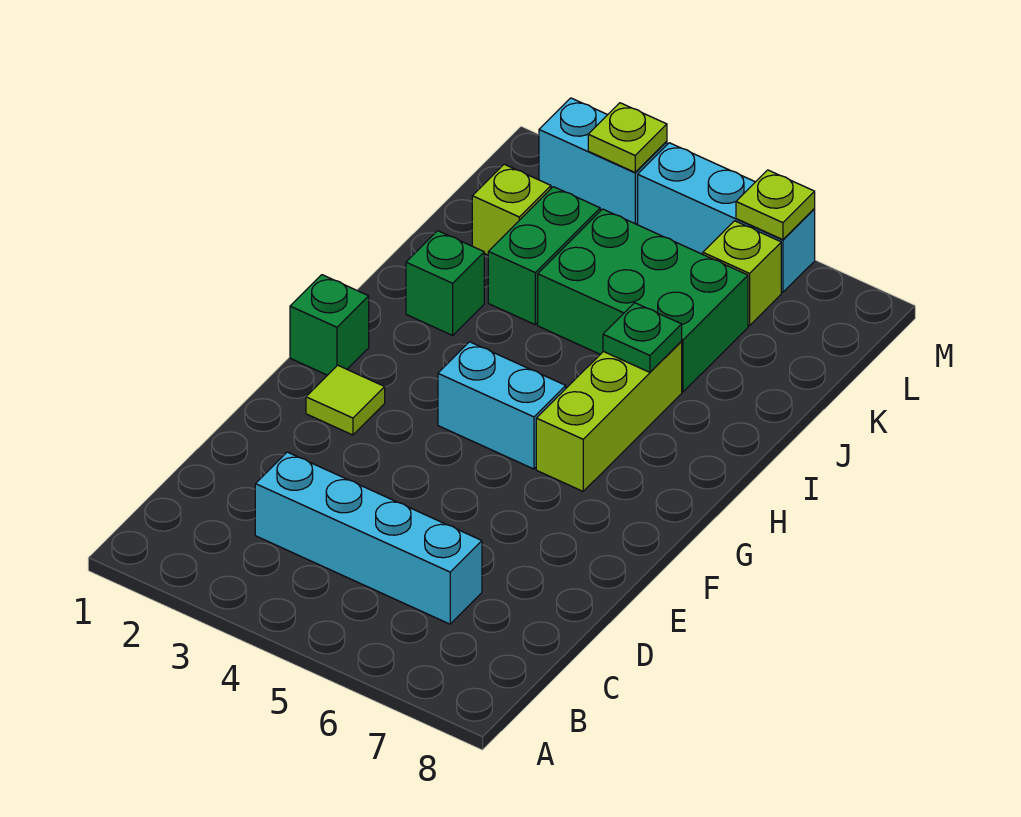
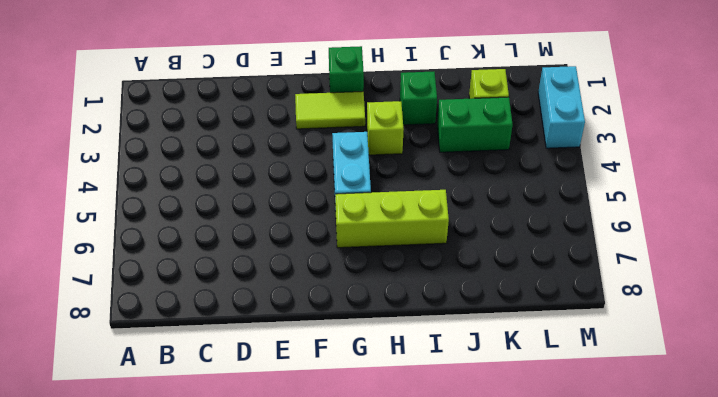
lime 1x2 tile [295,91,365,129] -> lime 1x1 tile [306,365,385,435]
lime 1x1 brick [367,101,404,155] -> lime 1x1 brick moved to [703,221,781,326]
none -> cyan 1x4 brick [255,452,482,624]
none -> green 2x3 brick [538,209,748,392]
none -> cyan 1x3 brick [638,143,815,292]

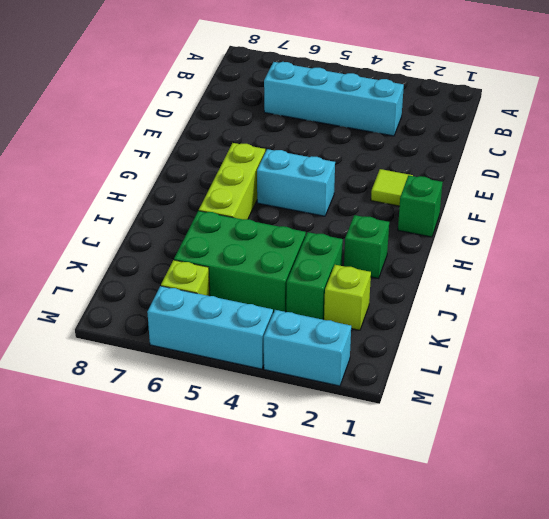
none -> green 1x1 plate [603,303,682,372]
none -> lime 1x1 plate [588,103,667,172]
none -> lime 1x1 plate [736,170,815,240]

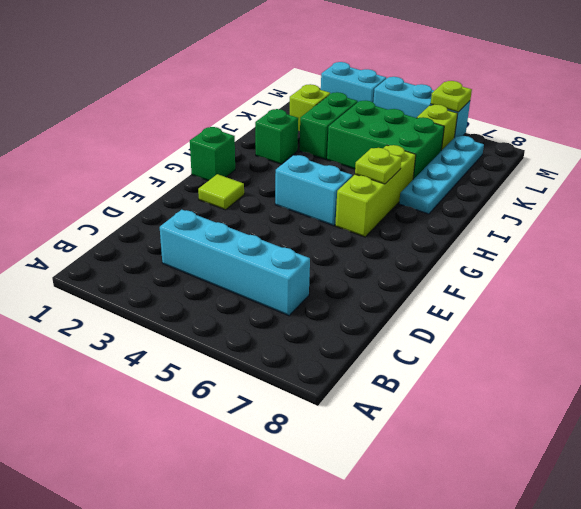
lime 1x1 plate [355,148,401,184] -> lime 1x1 plate moved to [588,103,667,172]
cyan 1x4 plate [399,136,484,214] -> none
none -> green 1x1 plate [603,303,682,372]

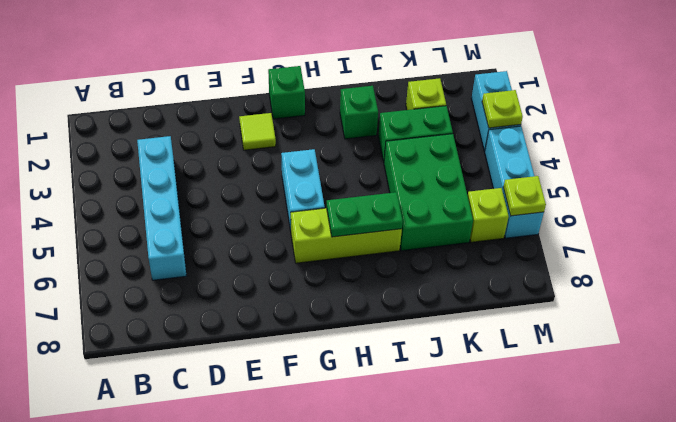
green 1x2 plate [327,192,403,237] -> green 1x1 plate [603,303,682,372]

